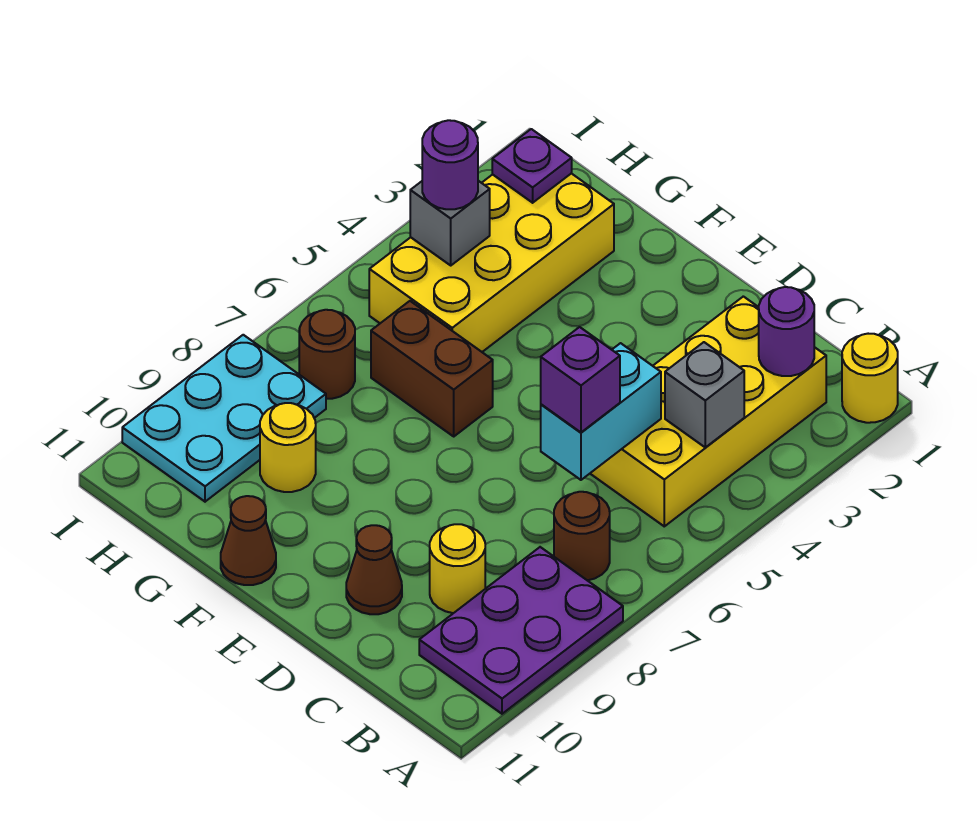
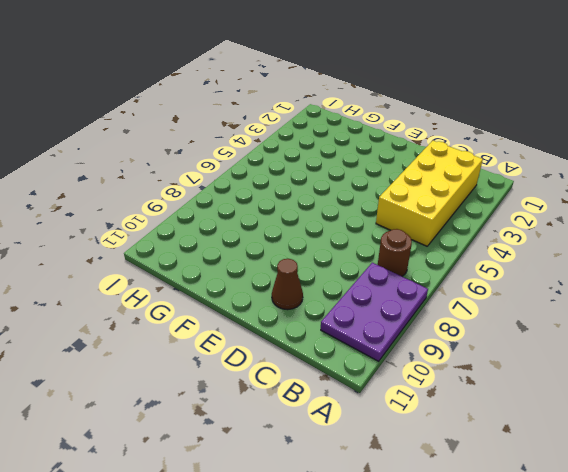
none -> yellow 1x1 round brick [842,334,898,423]
none -> yellow 1x1 round brick [430,524,485,613]
none -> brown 1x2 brick [371,301,493,436]

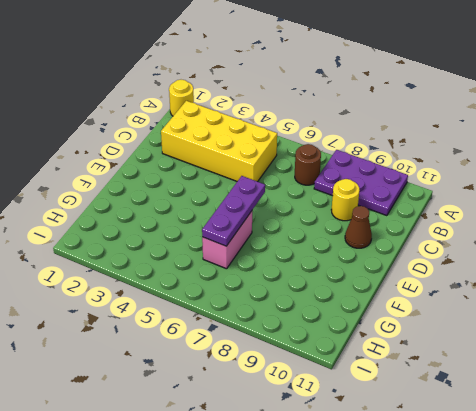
purple 1x3 plate [202,176,265,246] -> none
pink 1x2 brick [202,211,252,269] -> brown 1x2 brick [371,301,493,436]
none -> brown 1x1 cone [221,496,276,585]
none -> yellow 2x4 brick [369,173,614,352]
none -> yellow 1x1 round brick [260,403,316,492]

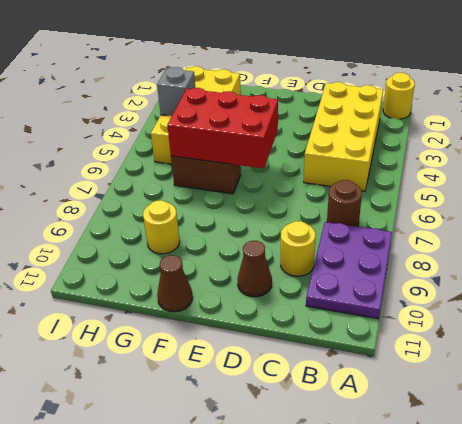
red 2x3 brick [167,88,278,169] -> none
none -> brown 1x1 round brick [299,310,355,399]
none -> cyan 2x3 plate [122,335,326,502]
none -> purple 1x1 round brick [759,287,814,376]

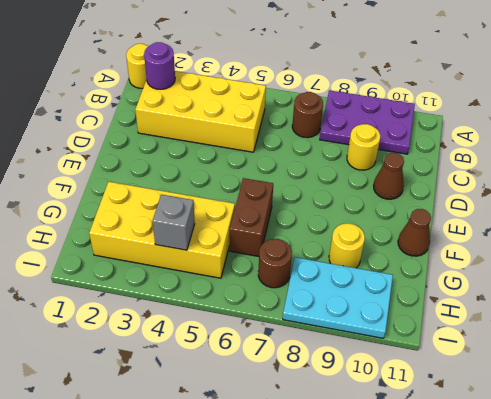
none -> grey 1x1 brick [665,342,744,447]
none -> cyan 1x2 brick [541,343,661,480]
none -> purple 1x1 plate [492,129,572,203]

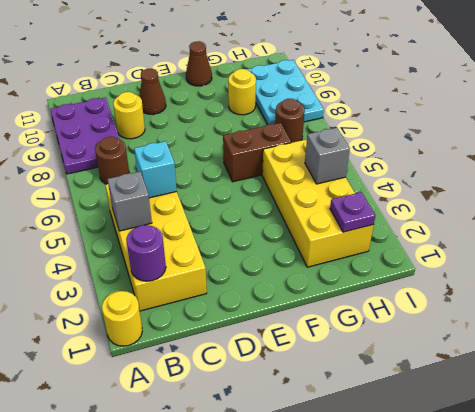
cyan 1x1 brick [134,141,177,198] -> cyan 1x2 brick [541,343,661,480]
none -> purple 1x1 brick [541,327,620,432]
none -> purple 1x1 round brick [422,120,478,209]

